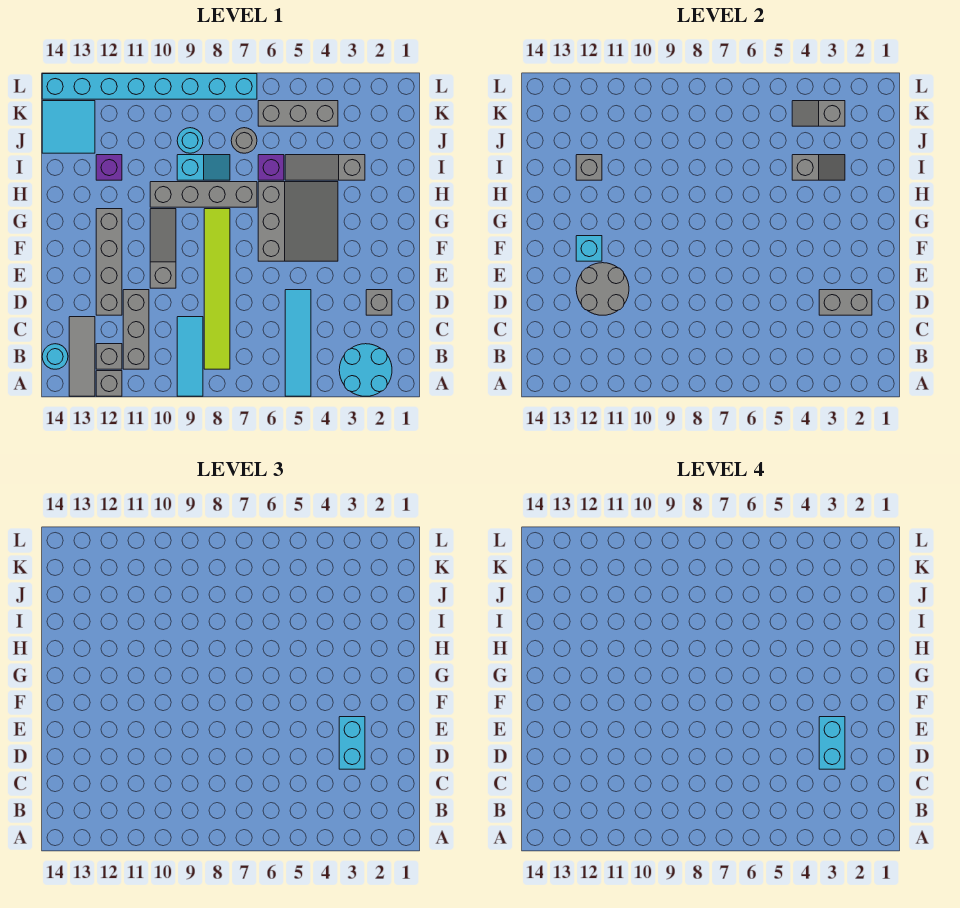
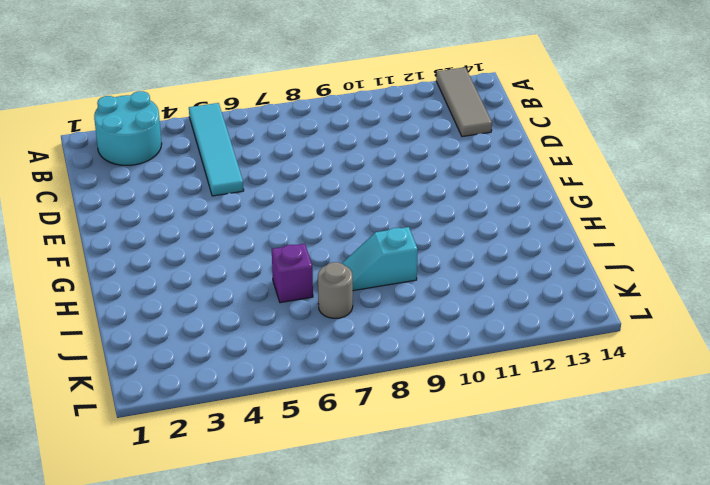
none -> cyan 1x3 tile [177,317,203,396]
none -> grey 1x1 brick [96,371,122,396]
none -> lime 1x6 tile [204,209,230,369]
none -> grey 1x3 brick [123,290,149,369]

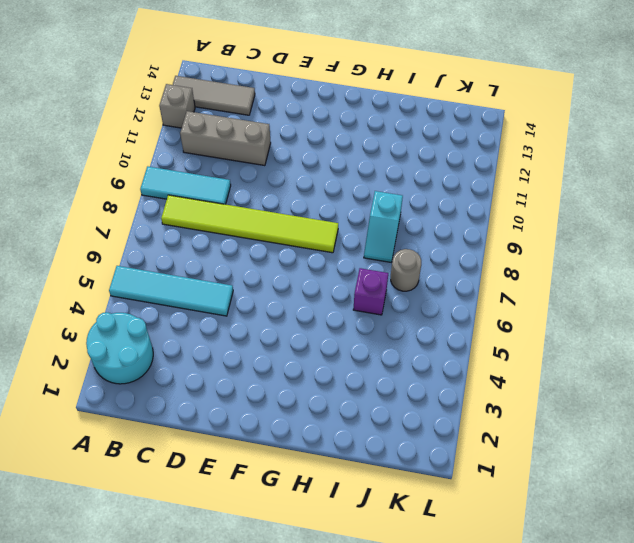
none -> grey 1x1 brick [96,344,122,369]
none -> cyan 1x1 round brick [42,344,68,369]
none -> grey 1x1 brick [366,290,392,315]
none -> grey 1x4 brick [96,209,122,315]

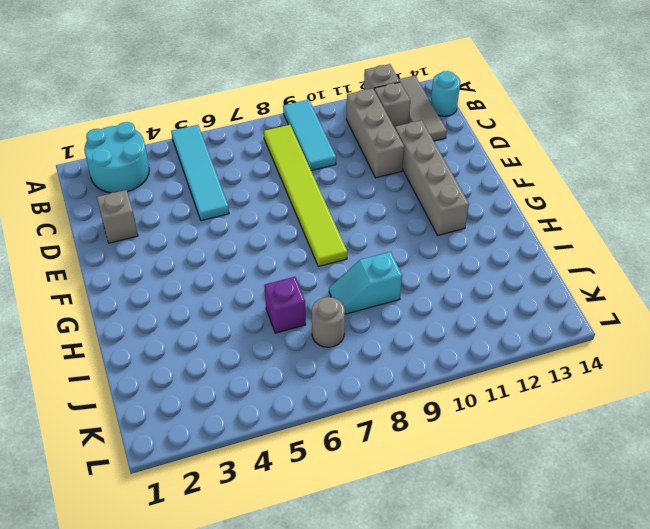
none -> grey 1x3 slope [150,209,176,288]
none -> grey 3x3 slope [258,182,338,261]
none -> grey 1x4 brick [150,182,257,207]
none -> grey 1x3 slope [285,155,365,180]

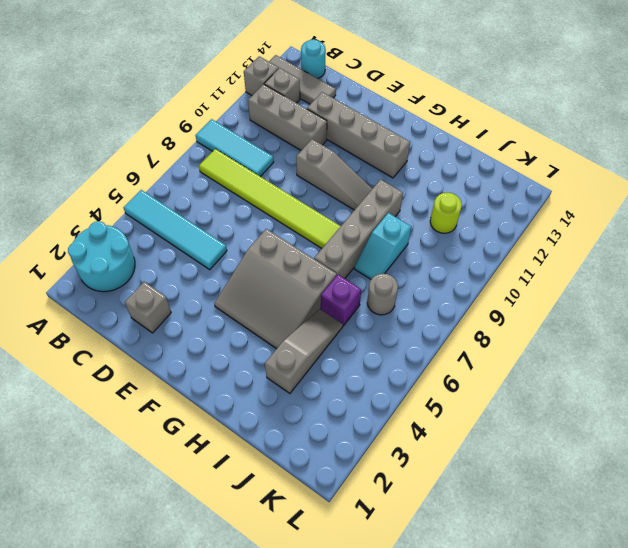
lime 1x1 round brick [430,193,462,233] -> none
none -> purple 1x1 brick [96,155,122,180]
none -> cyan 1x1 round brick [177,128,203,153]
none -> cyan 2x2 tile [42,101,95,153]
none -> grey 1x3 brick [258,101,338,126]

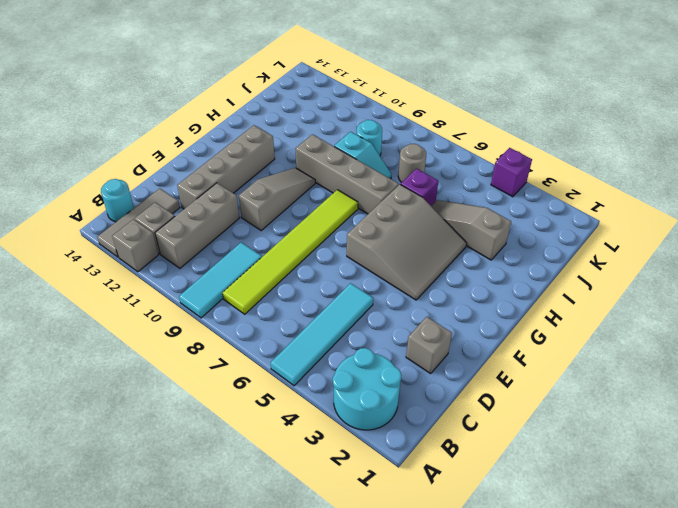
purple 1x1 brick [491,148,532,197] -> purple 1x1 brick moved to [96,155,122,180]
none -> cyan 2x2 tile [42,101,95,153]
none -> grey 1x3 brick [258,101,338,126]
none -> cyan 1x8 brick [42,74,257,99]
none -> grey 1x2 brick [819,290,872,315]

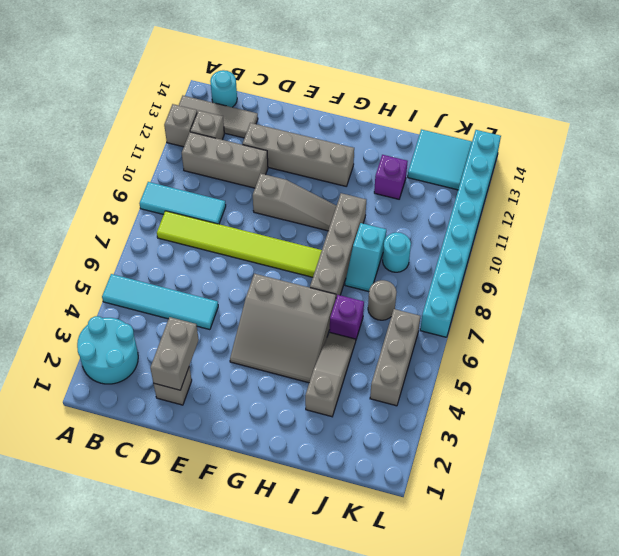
none -> grey 2x2 round brick [576,263,629,315]
none -> cyan 1x1 brick [576,236,602,261]
none -> grey 1x2 slope [792,155,845,180]
none -> grey 1x1 brick [576,155,602,180]

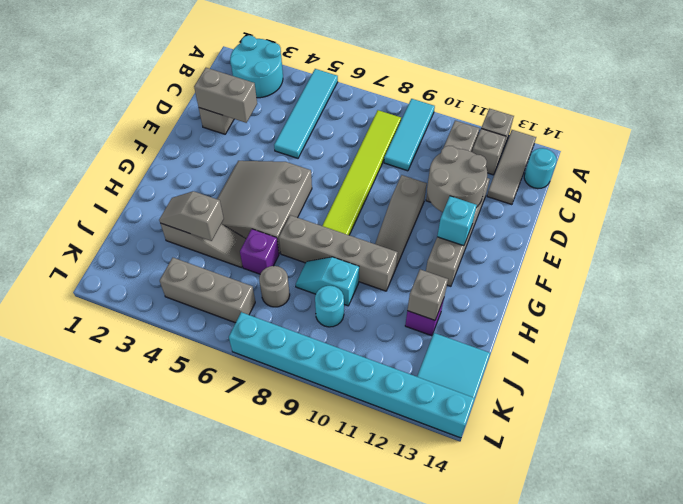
none -> grey 1x2 slope [792,101,845,126]
none -> cyan 1x2 brick [339,717,365,769]
none -> cyan 1x2 brick [819,717,845,769]

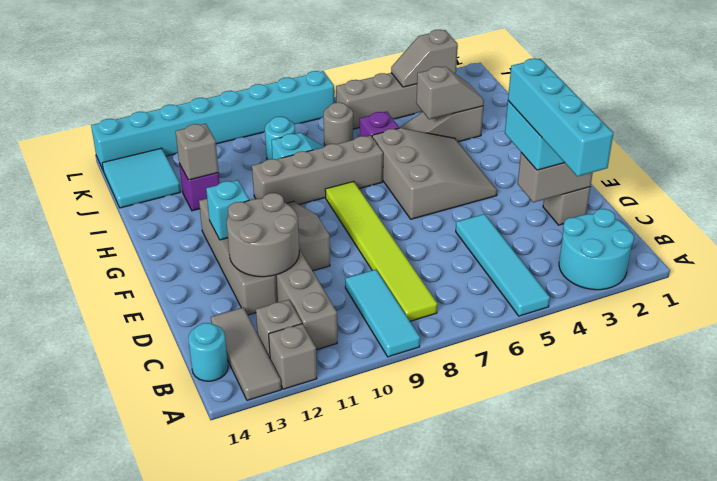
cyan 1x4 brick [508,58,613,177] -> cyan 1x2 brick [819,717,845,769]

